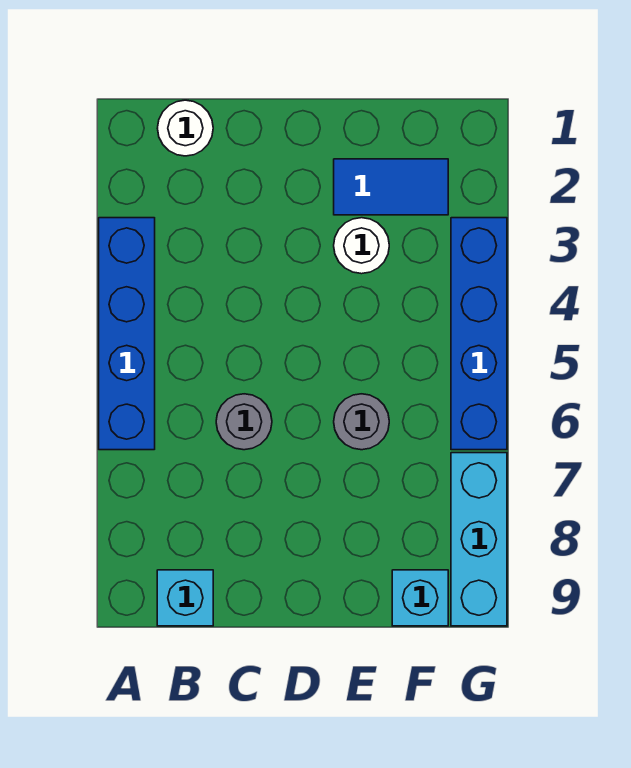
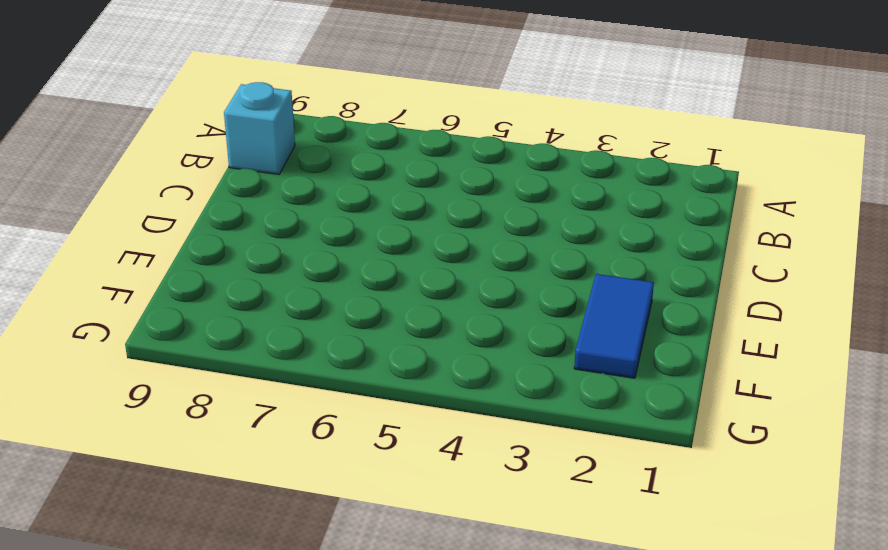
none -> blue 1x4 brick [99,218,155,450]
none -> white 1x1 round brick [157,100,213,156]

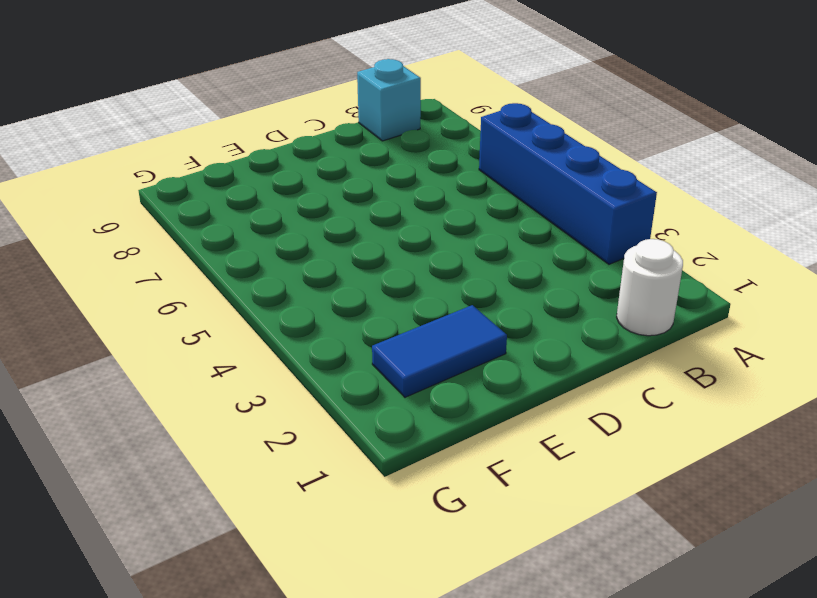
none -> grey 1x1 round brick [216,394,272,450]
none -> white 1x1 round brick [334,218,389,274]

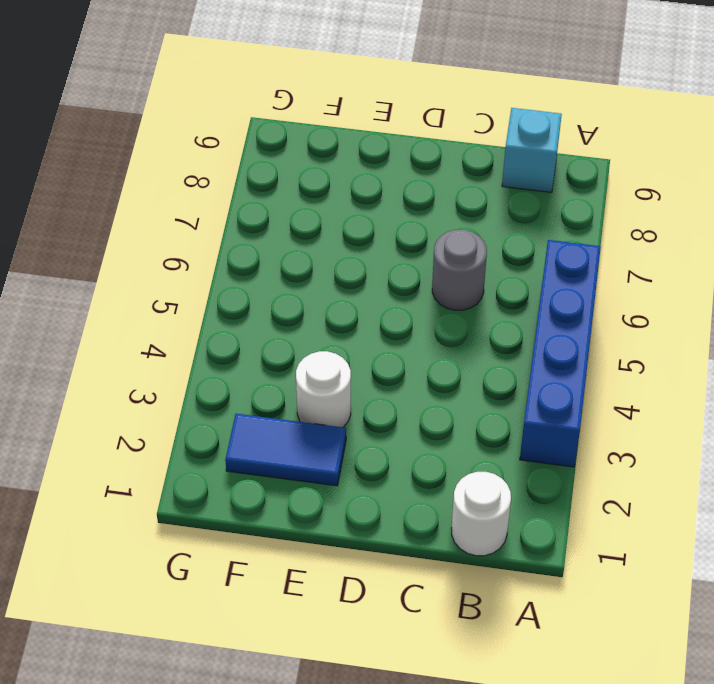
none -> grey 1x1 round brick [334,394,389,450]
none -> cyan 1x1 brick [392,570,448,626]

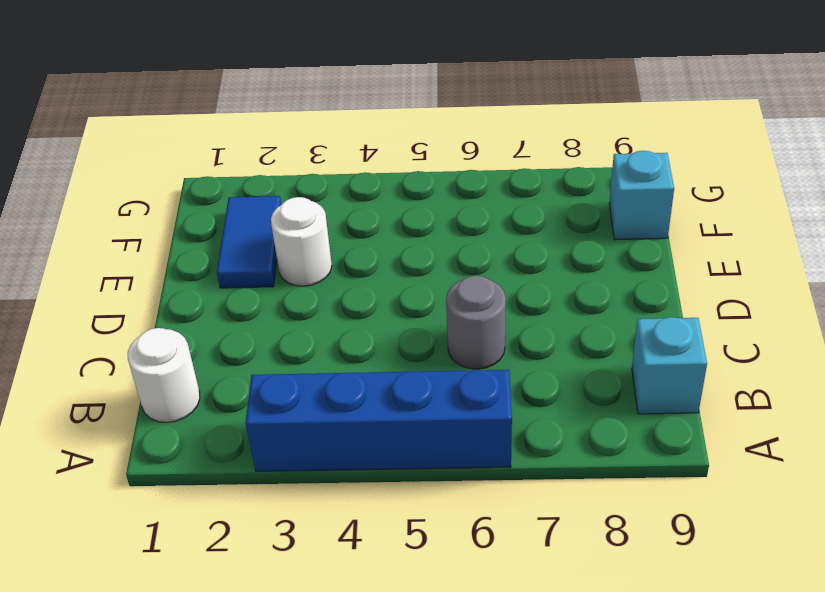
none -> grey 1x1 round brick [334,394,389,450]
none -> blue 1x4 brick [451,218,507,450]

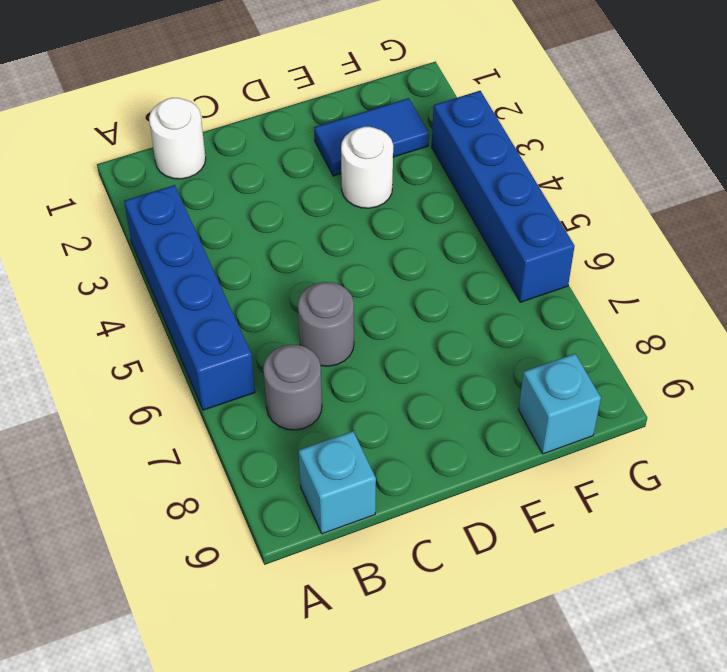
grey 1x1 round brick [263,344,322,430] -> grey 1x1 round brick moved to [334,394,389,450]
none -> cyan 1x3 brick [451,453,507,626]

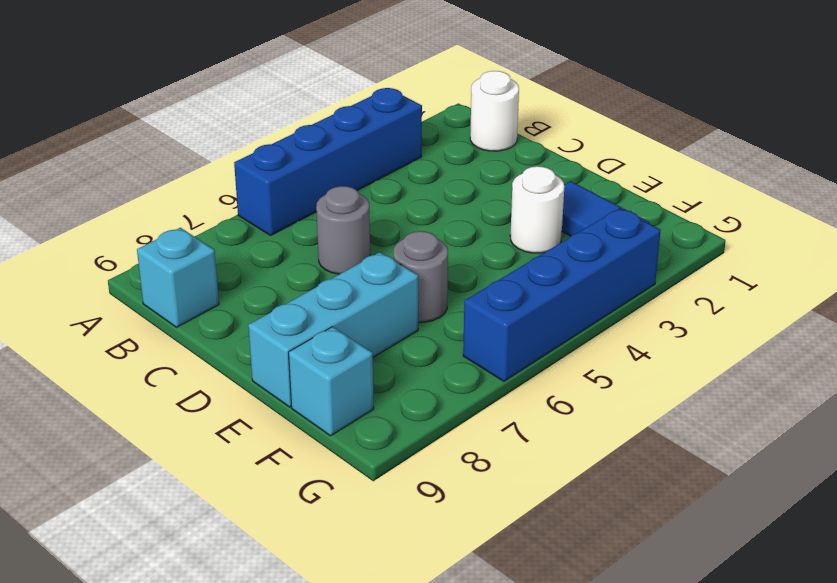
cyan 1x3 brick [248,252,418,407] -> cyan 1x3 brick moved to [451,453,507,626]

